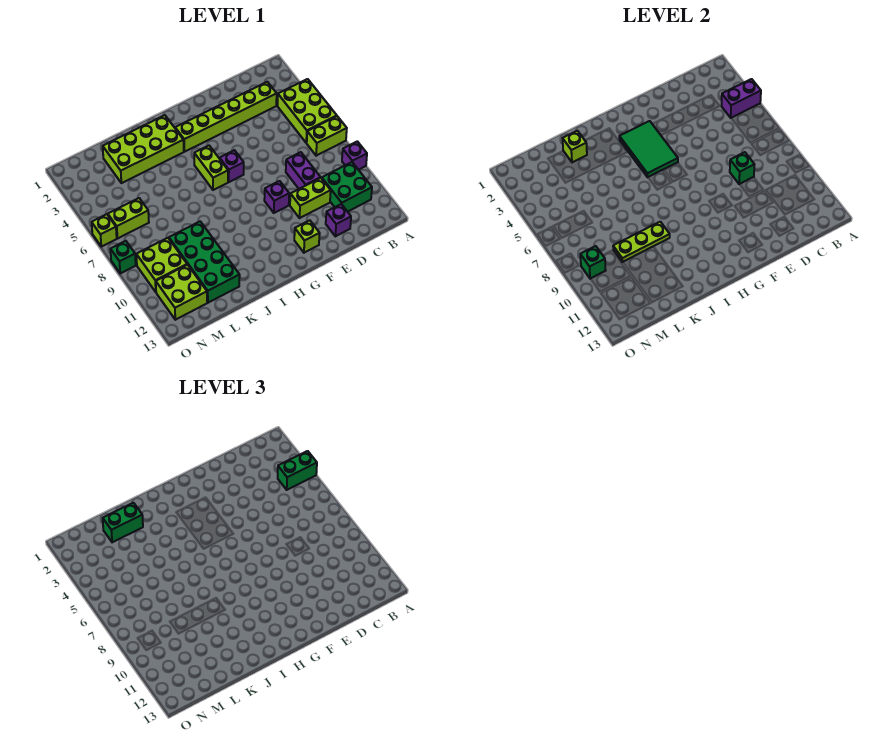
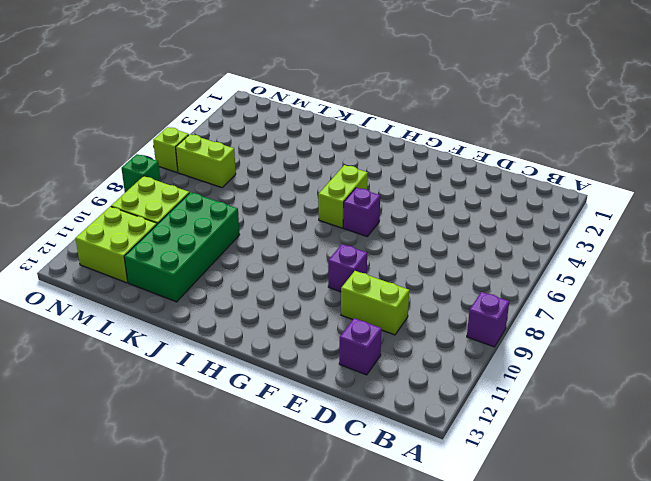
none -> lime 2x3 brick [278,79,337,143]
none -> lime 1x2 brick [307,116,347,156]
none -> green 2x2 brick [322,162,372,212]

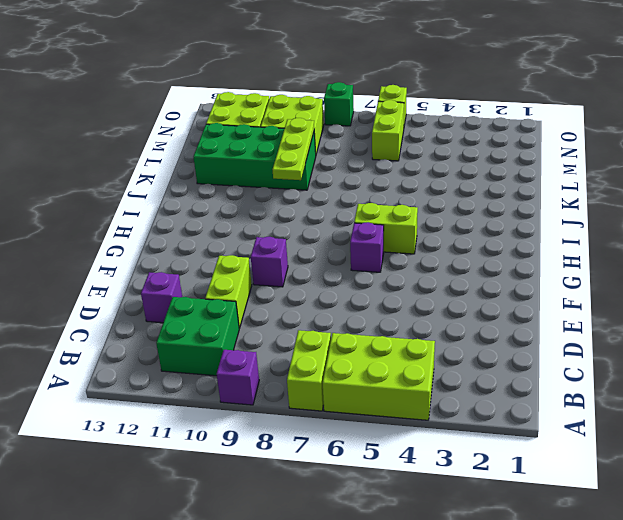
none -> lime 1x6 brick [175,82,277,152]
none -> purple 1x2 brick [286,152,321,189]
none -> lime 1x1 brick [294,220,320,253]

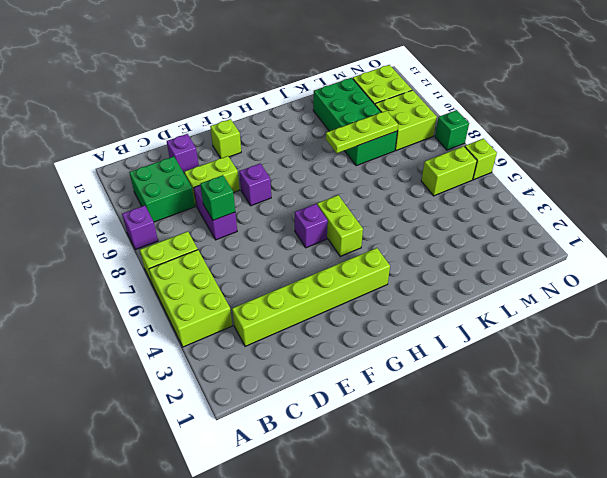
none -> lime 2x4 brick [103,115,184,183]
none -> purple 1x2 brick [722,79,761,118]
none -> green 2x3 tile [619,121,678,177]

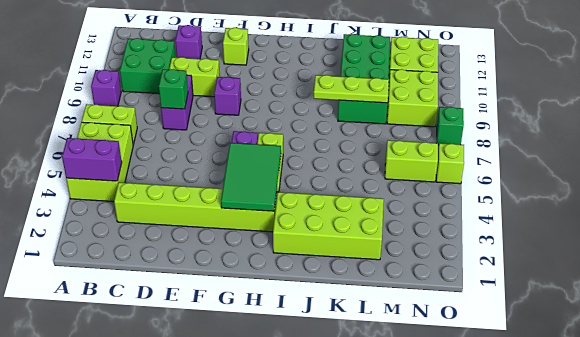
none -> lime 1x1 brick [563,131,587,162]
none -> green 1x1 brick [580,246,606,279]
none -> green 1x2 brick [278,451,317,490]

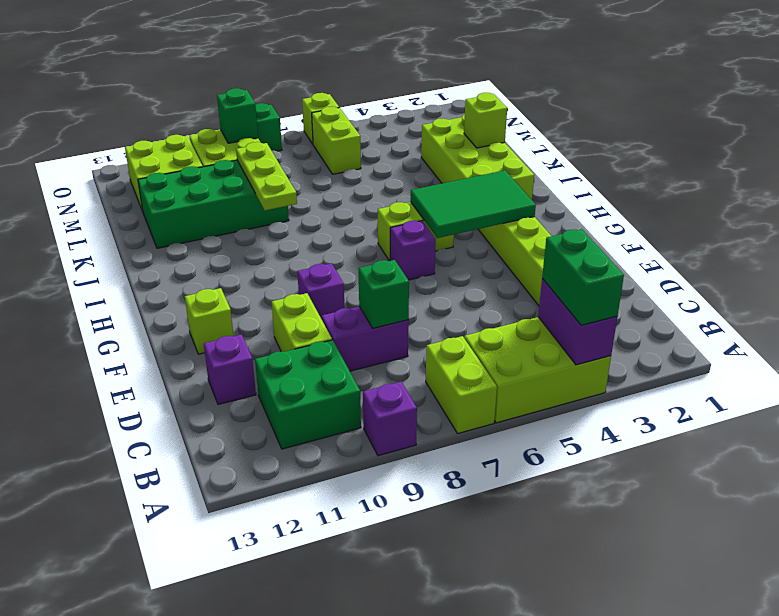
none -> green 1x2 brick [103,503,143,542]

